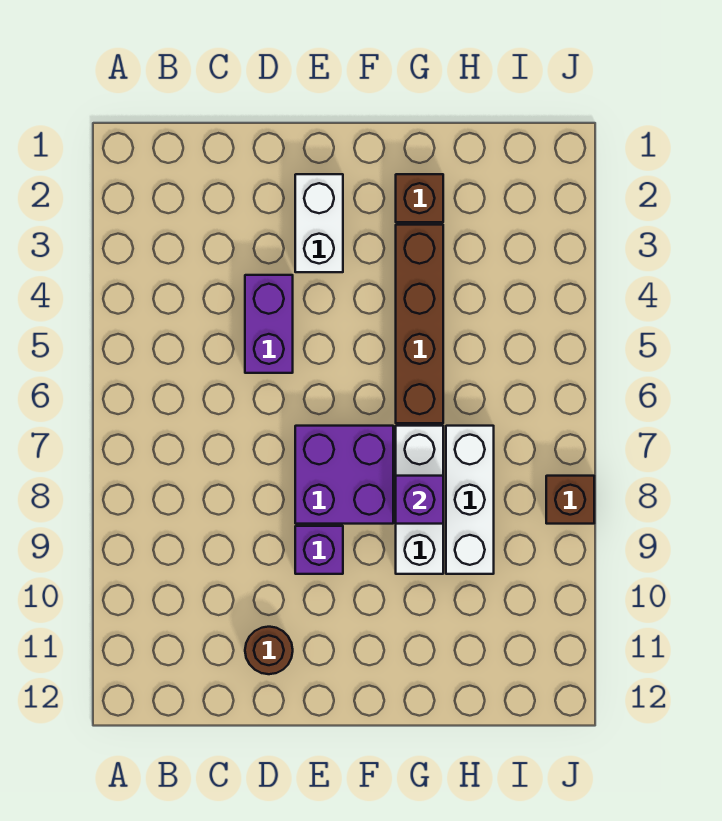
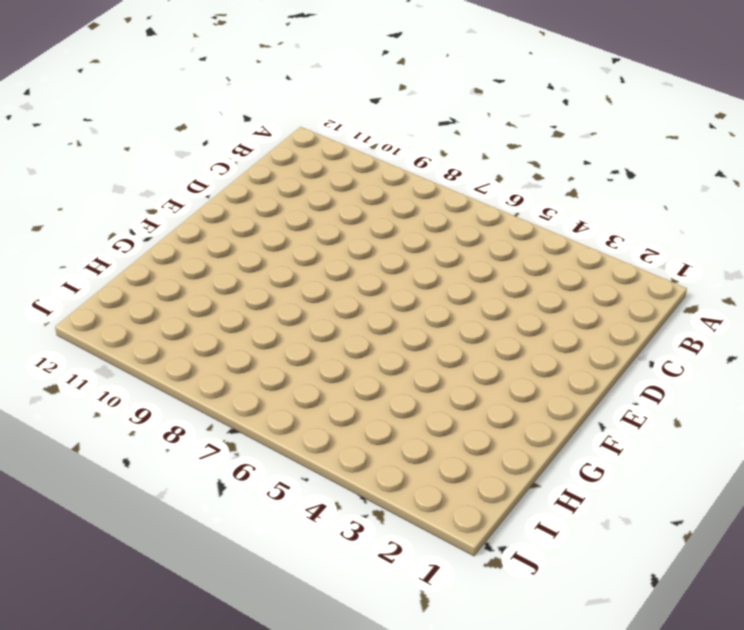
none -> purple 1x2 brick [245,275,293,373]
none -> brown 1x1 round brick [245,627,293,674]

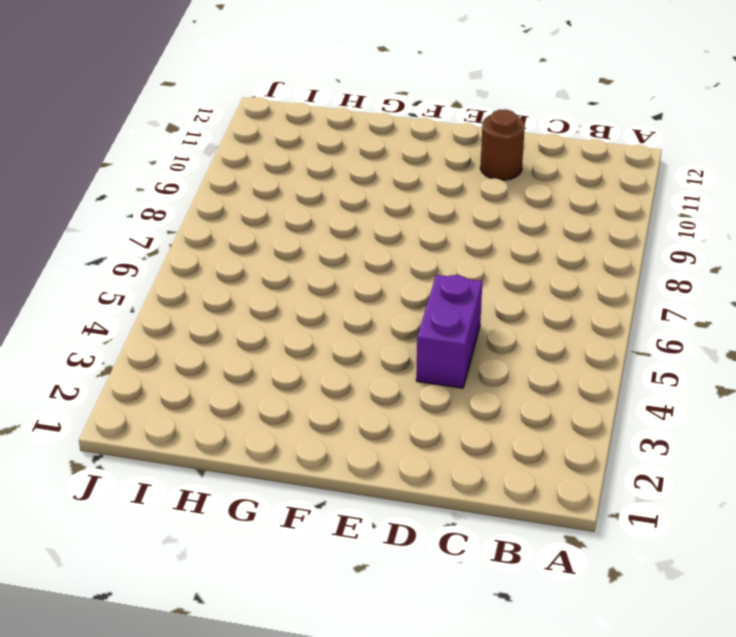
none -> white 1x2 brick [295,174,343,272]
none -> purple 2x2 brick [295,426,393,524]

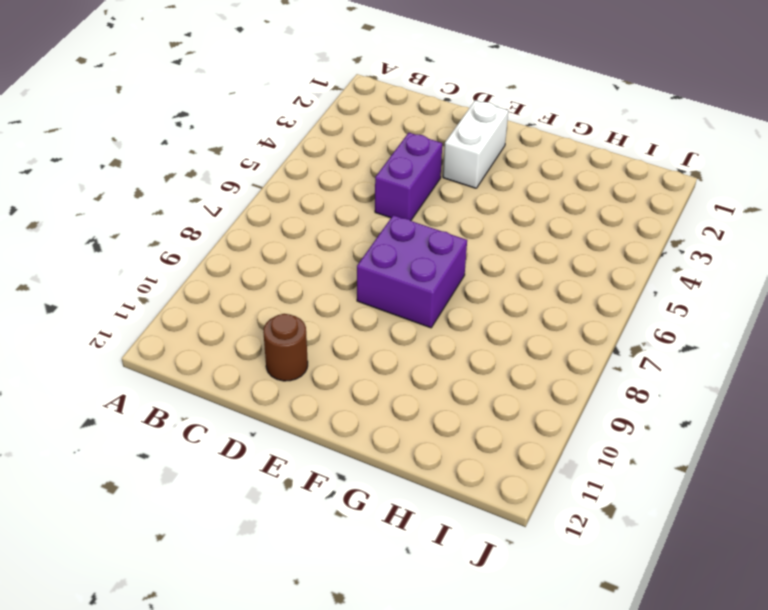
none -> purple 1x1 brick [295,526,343,574]
none -> brown 1x1 brick [396,174,443,222]

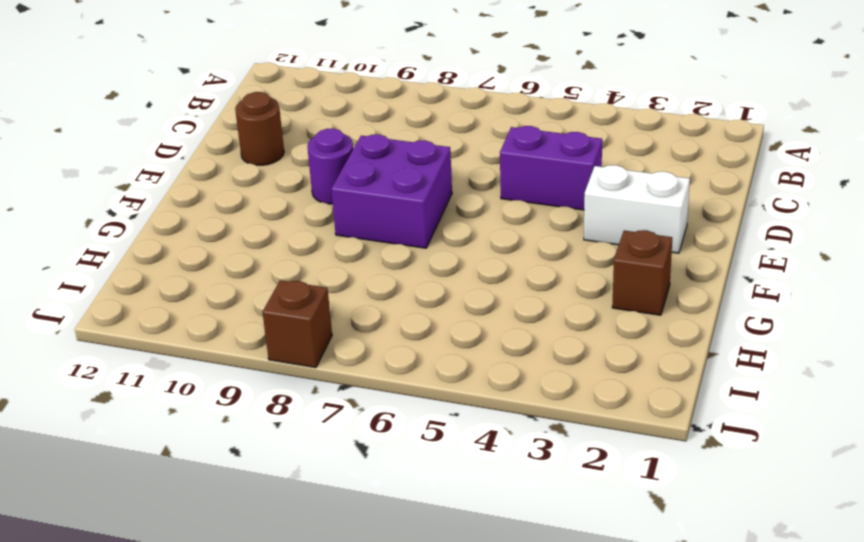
purple 1x1 round brick [307,129,353,204] -> purple 1x1 brick [295,526,343,574]
none -> brown 1x4 brick [396,225,443,423]
none -> white 1x3 brick [396,426,443,574]

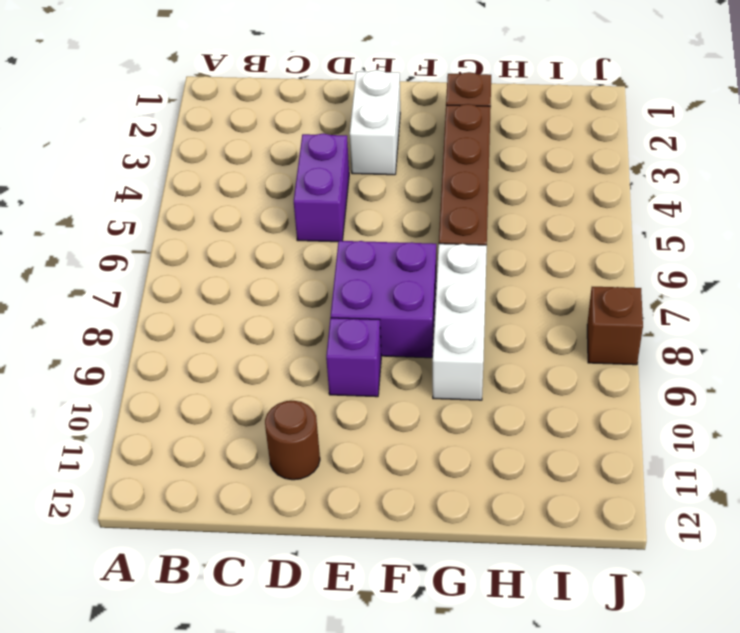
none -> white 1x3 brick [446,426,494,574]
none -> purple 1x1 brick [396,476,443,524]

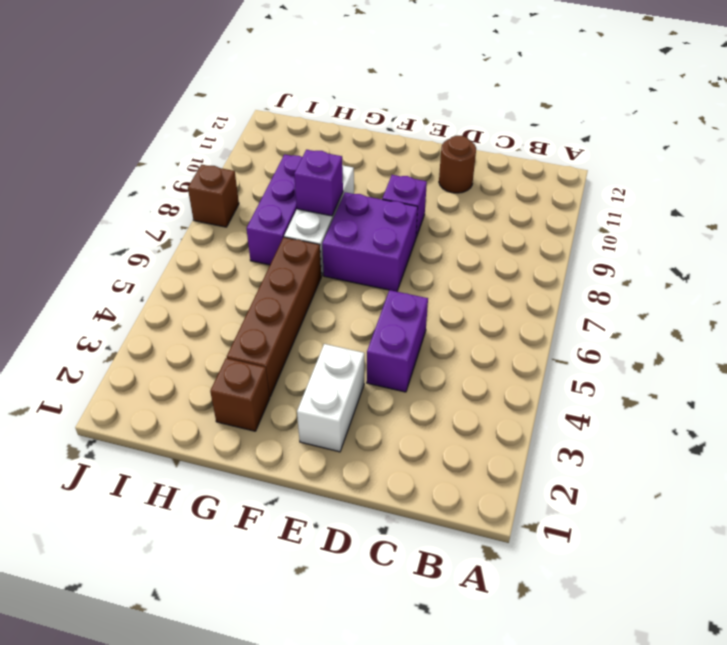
purple 1x3 brick [246,154,302,265] -> white 1x3 brick [446,426,494,574]

